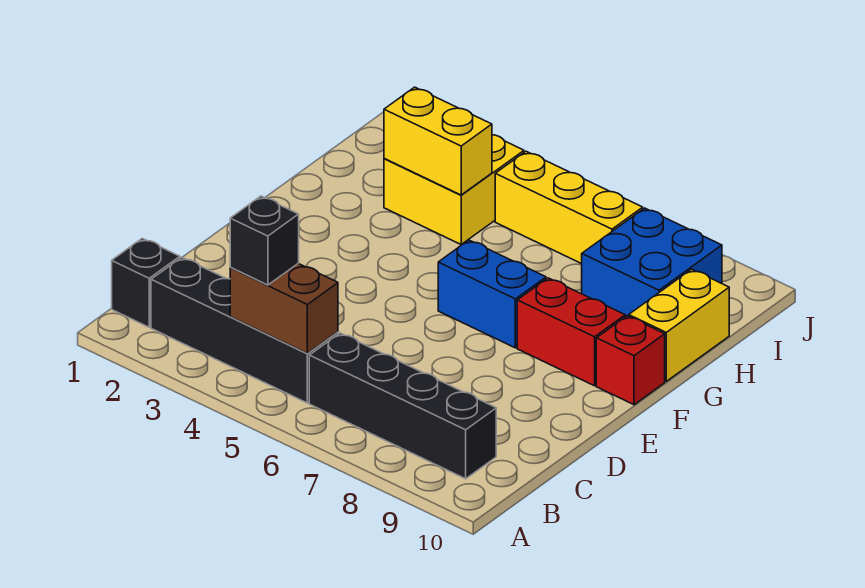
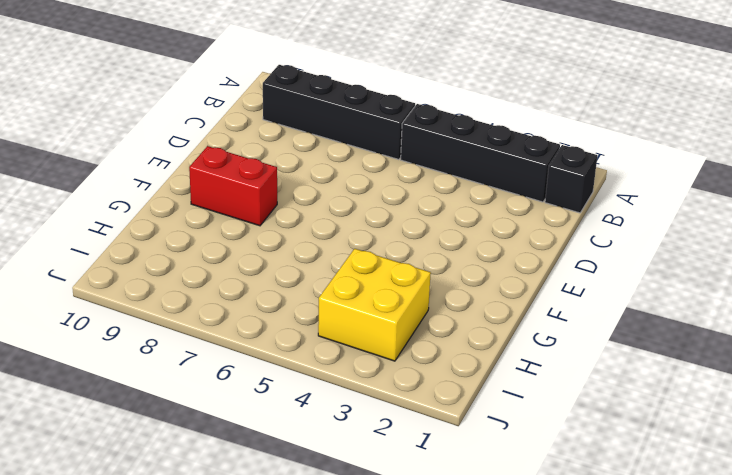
none -> blue 1x2 brick [438,240,546,348]
none -> red 1x1 brick [596,316,665,405]
none -> yellow 1x2 brick [629,269,729,381]

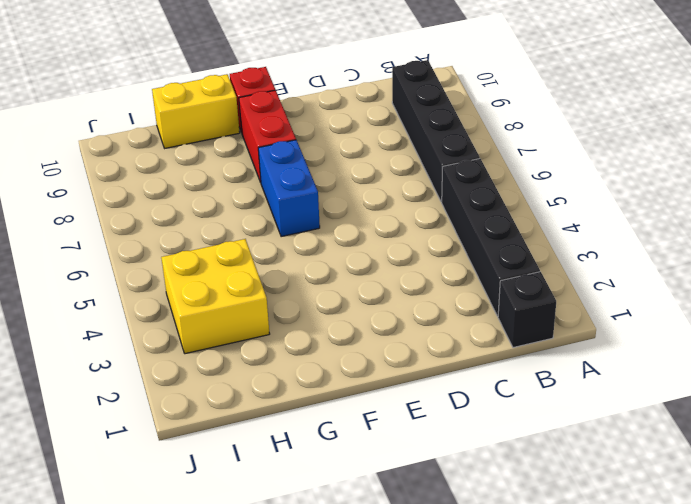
none -> blue 2x2 brick [582,208,722,317]
none -> yellow 1x3 brick [495,151,643,264]
none -> brown 1x2 brick [230,264,338,353]

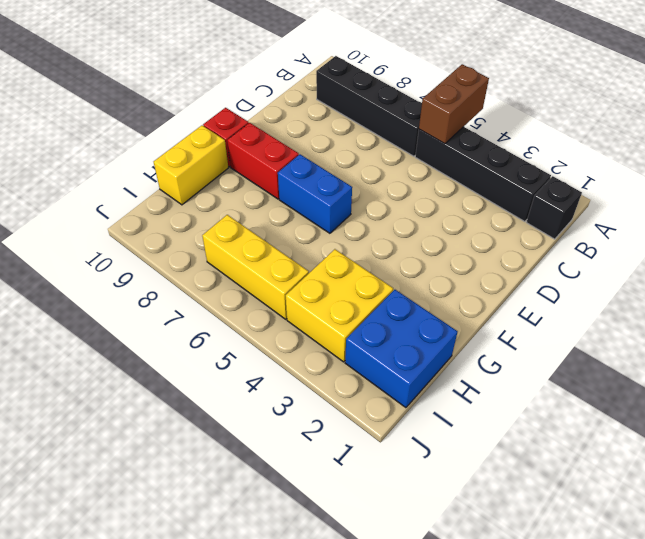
brown 1x2 brick [419,64,489,144] -> brown 1x2 brick turned to [230,264,338,353]
blue 2x2 brick [345,290,458,408] -> blue 2x2 brick moved to [582,208,722,317]
none -> yellow 1x2 brick [384,87,492,195]
none -> black 1x1 brick [230,196,299,285]

